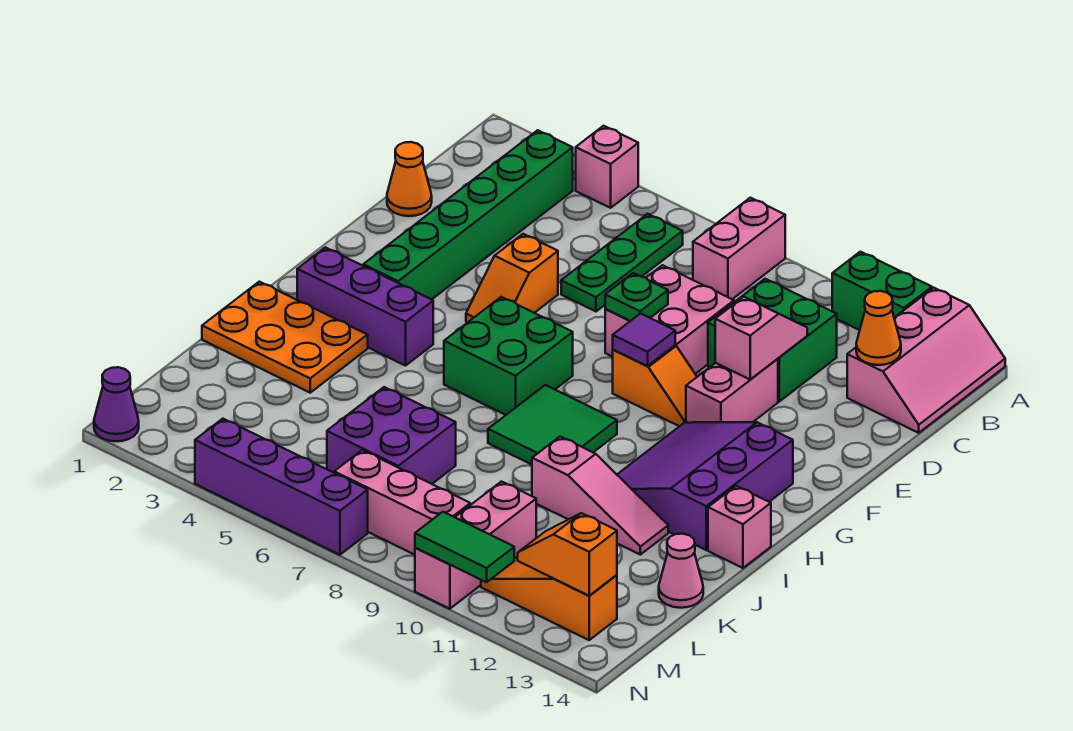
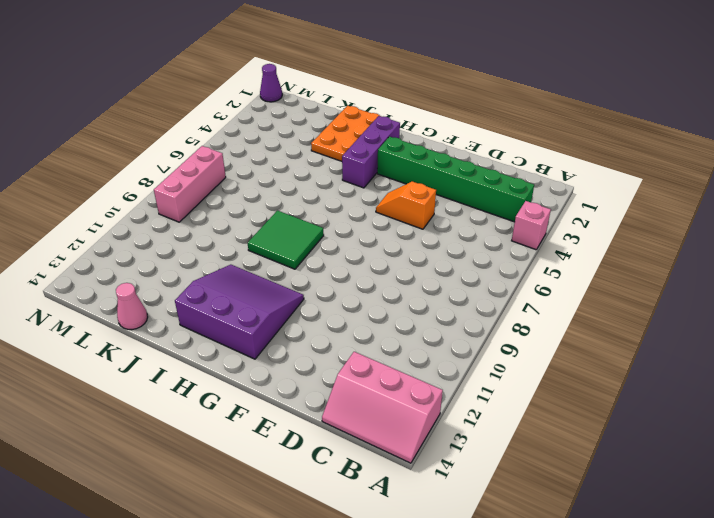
none -> pink 1x2 brick [693,198,785,299]
none -> green 1x2 brick [832,252,932,330]
none -> green 1x3 plate [561,214,683,311]
none -> green 2x2 brick [708,279,837,401]

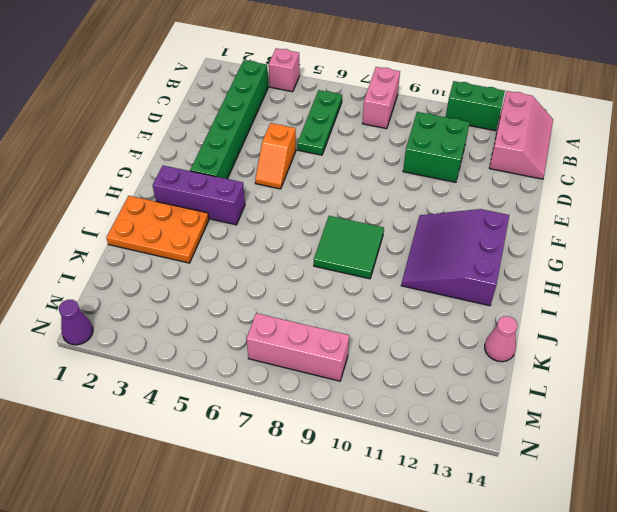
none -> orange 1x1 cone [387,142,432,216]
none -> pink 2x2 brick [605,265,734,374]
none -> pink 1x2 brick [686,359,778,423]
none -> orange 1x2 slope [613,345,697,426]

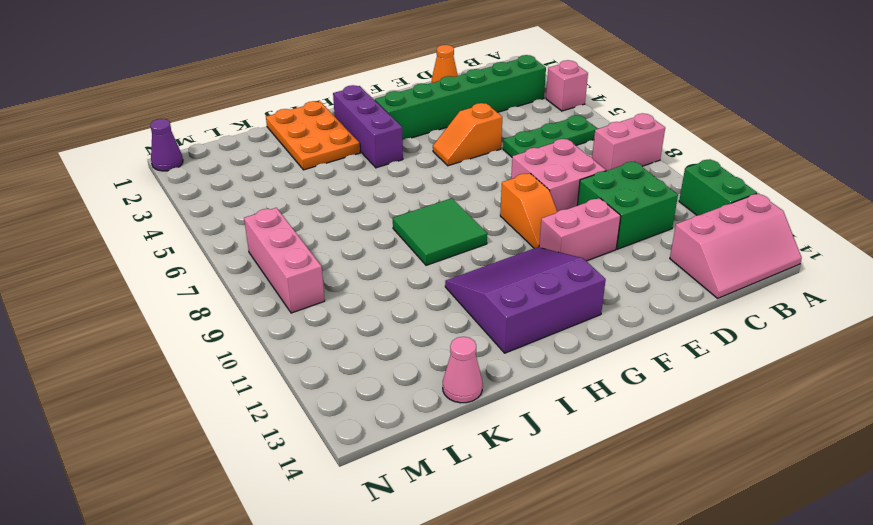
none -> green 2x2 brick [444,297,573,415]
none -> pink 1x1 brick [708,486,771,568]
none -> pink 1x3 slope [532,437,668,555]
none -> purple 2x2 brick [327,387,456,484]

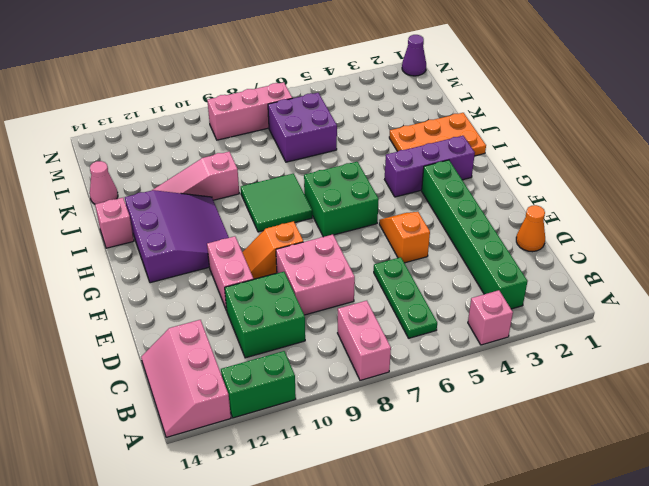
none -> pink 1x3 brick [415,482,536,609]
none -> orange 1x3 slope [481,558,617,640]
none -> purple 1x4 brick [195,419,368,555]
none -> orange 1x1 cone [856,291,901,365]

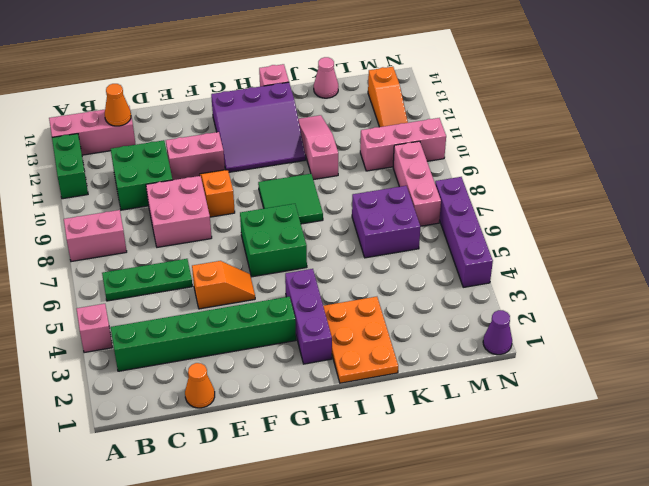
none -> pink 1x2 slope [715,297,807,380]
none -> green 1x1 plate [605,273,668,321]
none -> purple 1x1 tile [613,314,675,366]
none -> orange 1x2 slope [518,513,617,596]

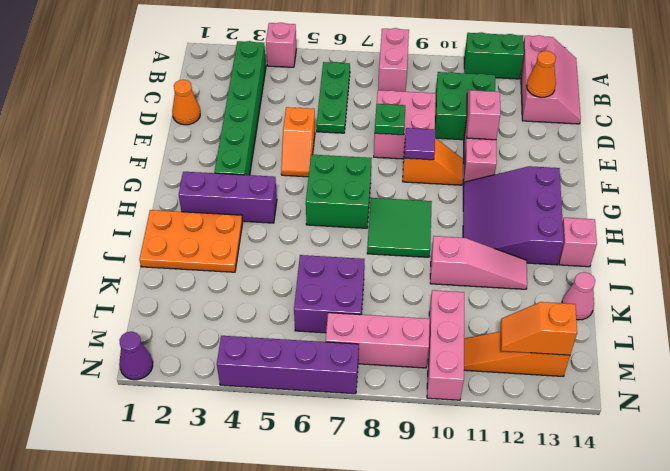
none -> green 1x2 tile [415,512,514,582]

